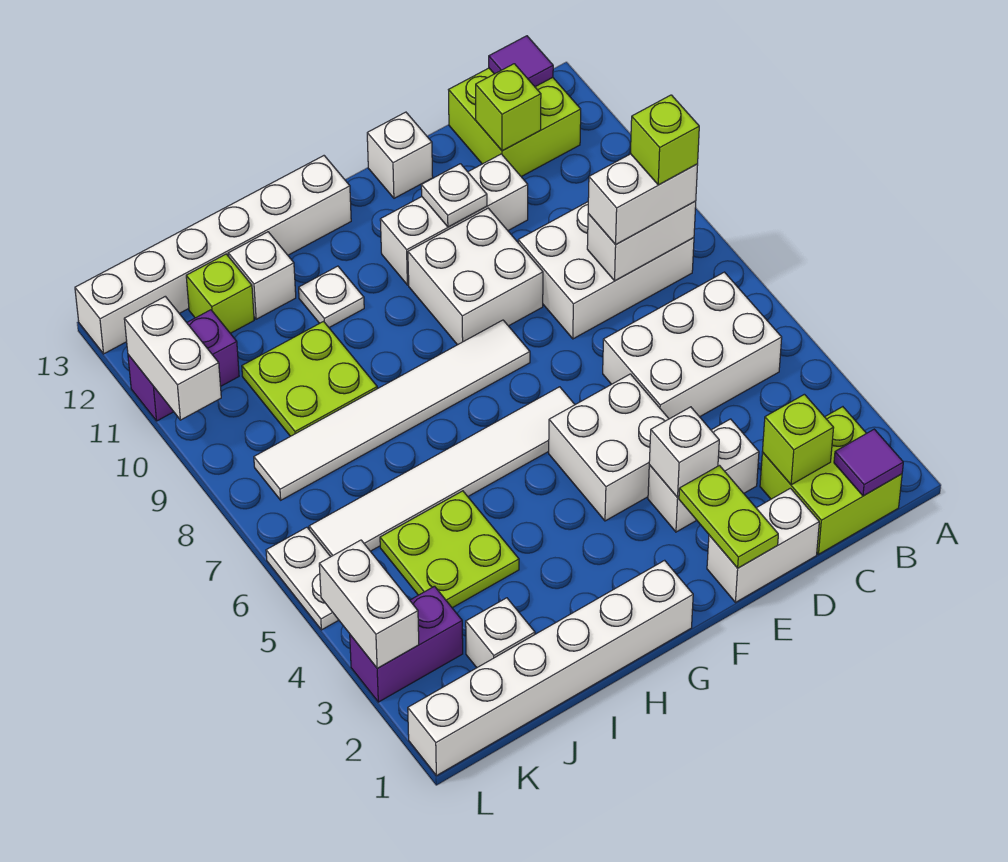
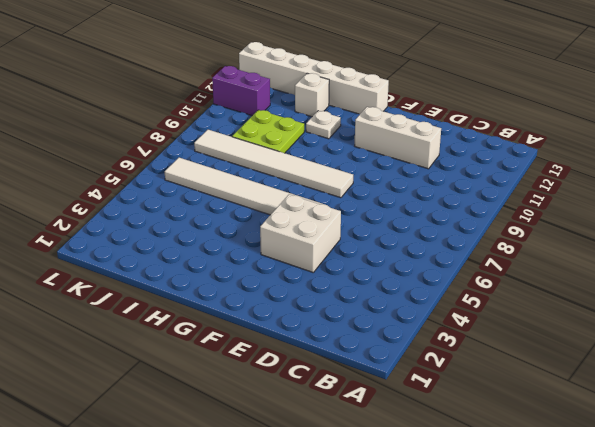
none -> lime 2x2 brick [760,407,902,554]
none -> white 2x3 brick [603,272,782,419]
none -> white 2x3 brick [518,202,694,339]
none -> lime 2x2 brick [449,68,581,177]

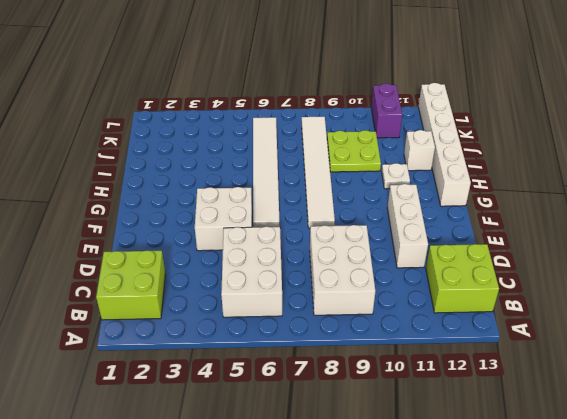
none -> white 1x2 brick [707,488,819,602]
none -> white 1x2 brick [648,419,759,532]
none -> white 2x2 brick [408,208,543,345]
none -> white 1x1 brick [367,112,433,198]

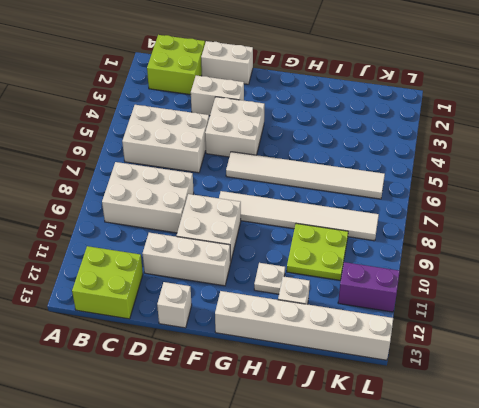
none -> white 1x6 brick [408,560,693,776]
none -> lime 2x2 plate [380,491,519,608]
none -> white 1x1 brick [466,598,535,668]
none -> lime 1x1 brick [186,254,254,333]

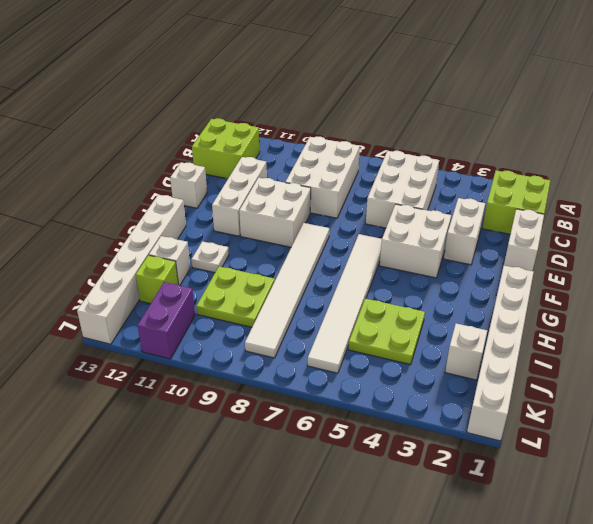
none -> purple 1x2 brick [350,586,463,702]
none -> white 1x2 plate [266,527,338,630]
none -> purple 1x1 tile [834,429,903,496]
none -> white 1x2 brick [587,201,696,281]

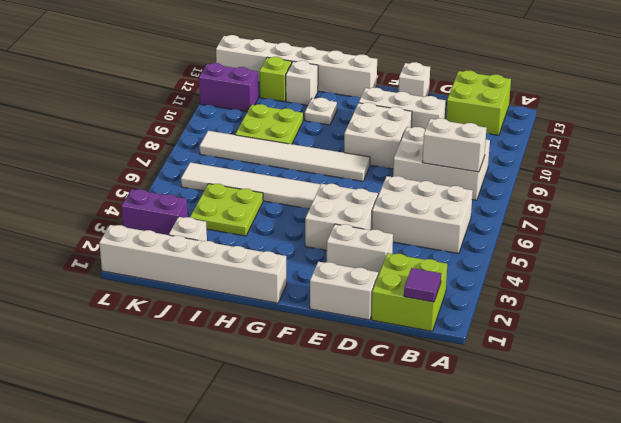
none -> white 1x2 plate [266,527,338,630]
none -> purple 1x1 tile [489,36,553,87]
none -> lime 1x1 brick [762,394,833,485]
none -> lime 1x1 brick [476,64,541,151]

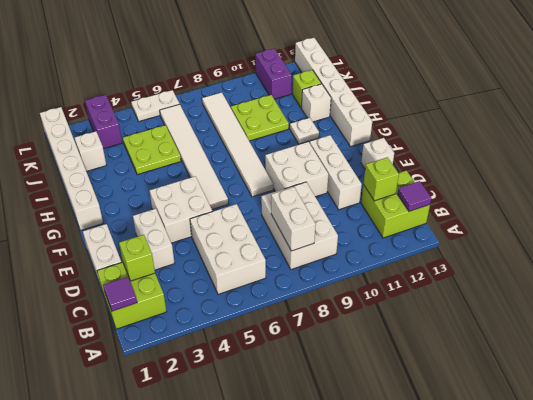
none -> lime 1x2 plate [679,466,778,568]
none -> white 1x1 brick [649,407,719,498]
none -> white 1x1 plate [421,164,487,227]
none -> white 1x2 brick [319,540,419,668]

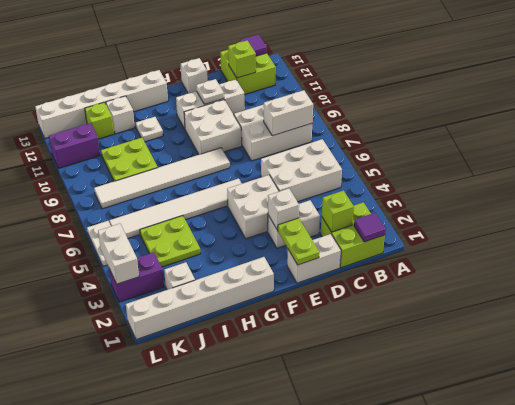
none -> white 1x2 brick [124,296,221,420]
none -> white 1x2 brick [588,154,698,245]
none -> lime 1x1 brick [630,95,699,185]

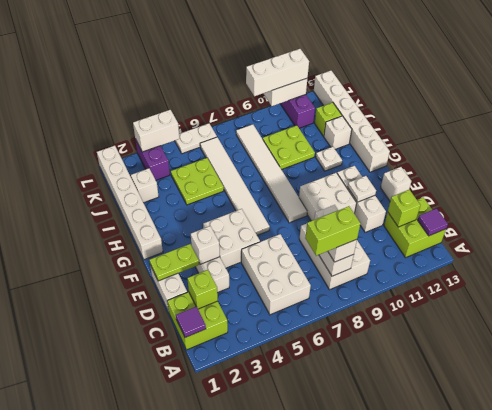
lime 1x2 brick [305,206,360,256] -> lime 1x1 brick [630,95,699,185]
white 1x3 brick [246,49,309,96] -> none

